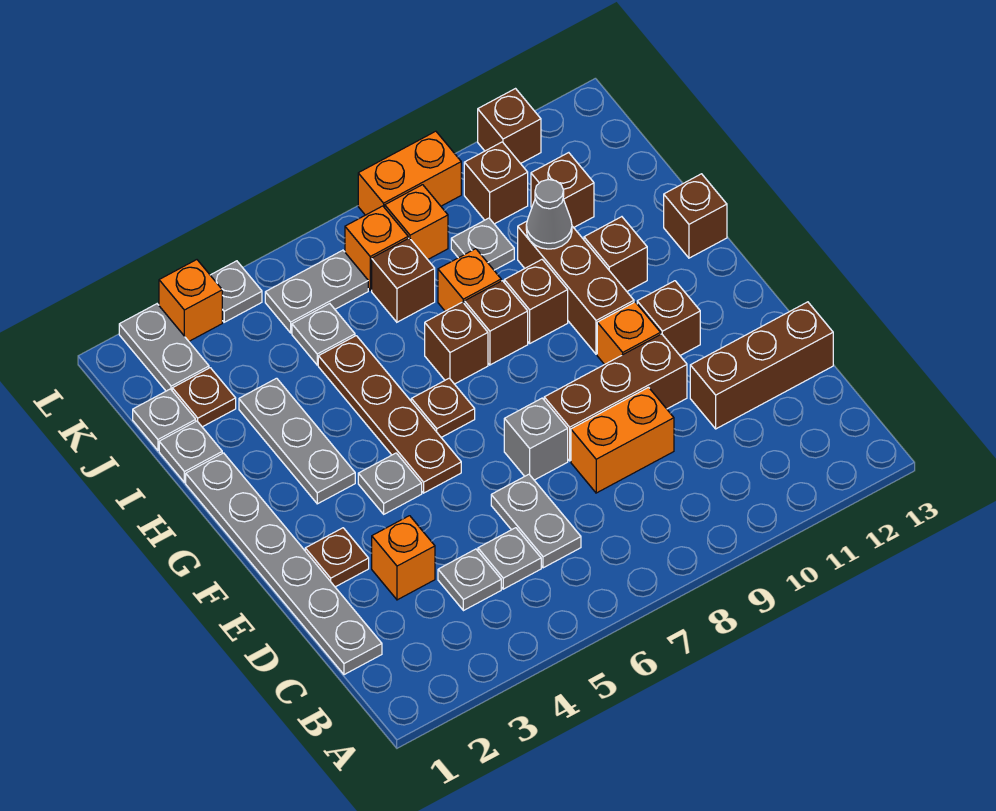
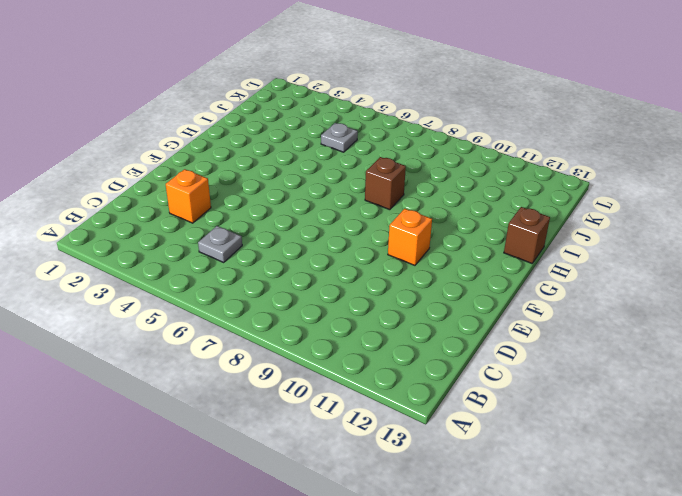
none -> grey 1x6 plate [186,453,382,675]
none -> grey 1x1 plate [438,549,501,611]
none -> grey 1x2 plate [491,474,581,568]
none -> orange 1x2 brick [571,387,674,493]

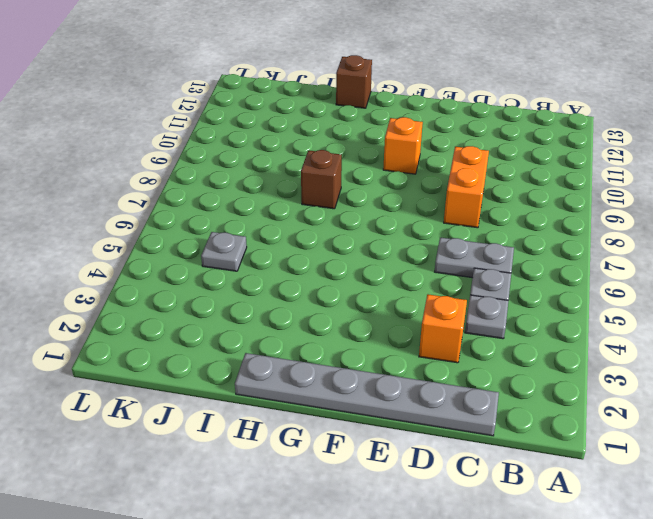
none -> brown 1x3 brick [690,302,833,429]
none -> brown 1x1 plate [305,528,369,587]
none -> grey 1x1 brick [504,398,568,480]
none -> brown 1x3 brick [544,334,687,461]

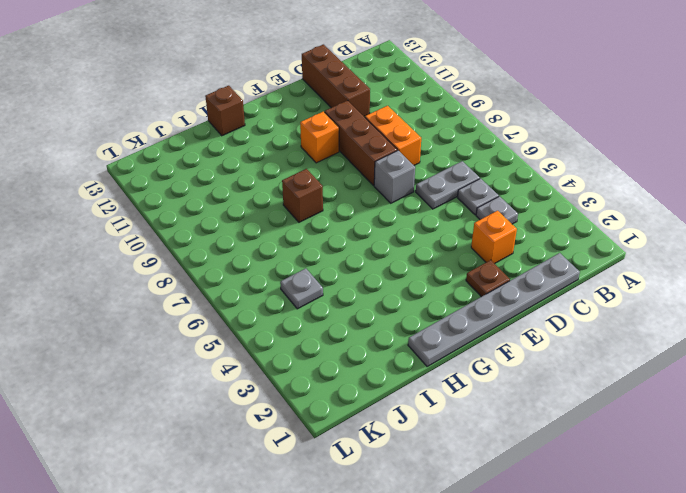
none -> grey 1x1 plate [358,453,422,514]
none -> brown 1x4 plate [318,336,461,493]
none -> brown 1x1 brick [637,281,700,355]
none -> grey 1x3 plate [239,378,355,504]

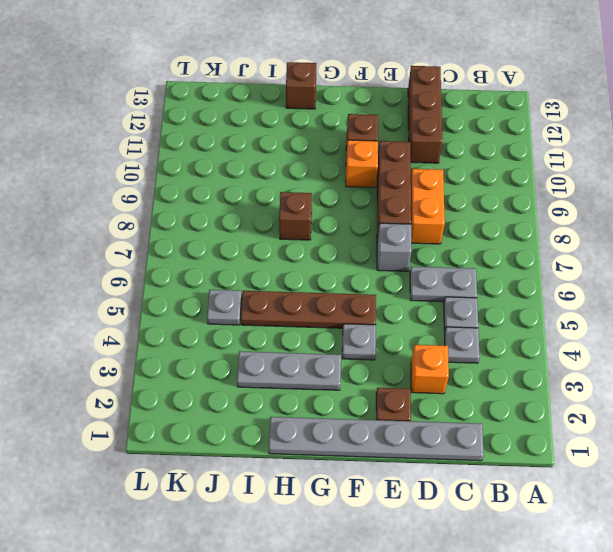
none -> brown 1x1 plate [411,378,475,437]
none -> brown 1x3 brick [518,221,634,354]
none -> brown 1x1 brick [425,302,488,384]
none -> brown 1x1 brick [504,260,568,343]

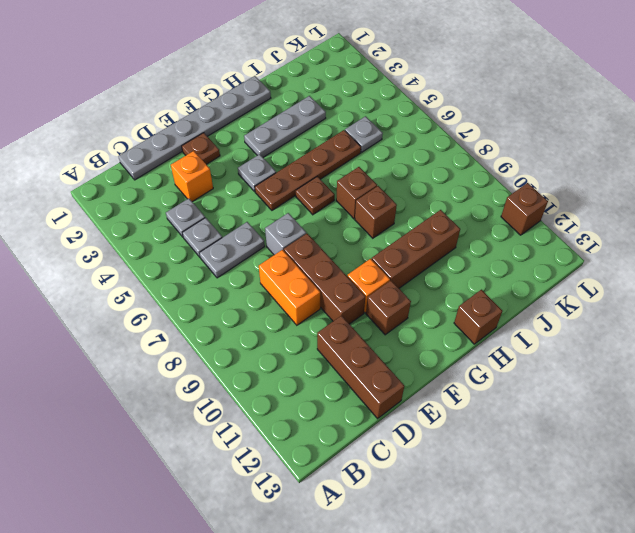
none -> brown 1x1 brick [504,260,568,343]
none -> brown 1x1 brick [584,217,647,291]
none -> grey 1x1 plate [159,421,222,483]
none -> orange 1x1 brick [438,249,501,311]

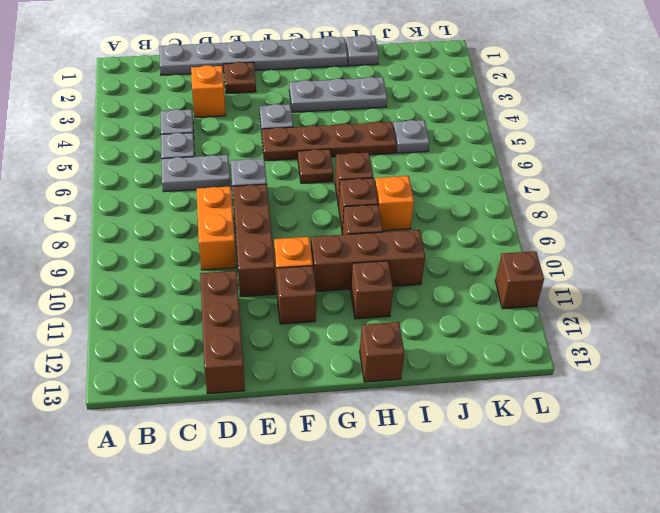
none -> grey 1x1 plate [133,389,196,450]
none -> brown 1x1 plate [172,368,236,427]
none -> brown 1x1 brick [372,238,435,322]
none -> grey 1x1 plate [451,218,514,270]

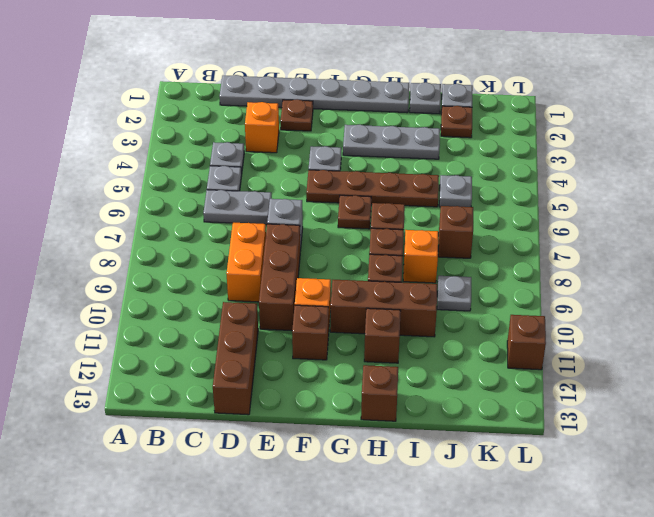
none -> brown 1x1 brick [531,153,594,227]
none -> grey 1x2 plate [119,304,209,391]
none -> grey 1x2 plate [265,250,368,333]
none -> orange 1x1 brick [345,206,408,290]

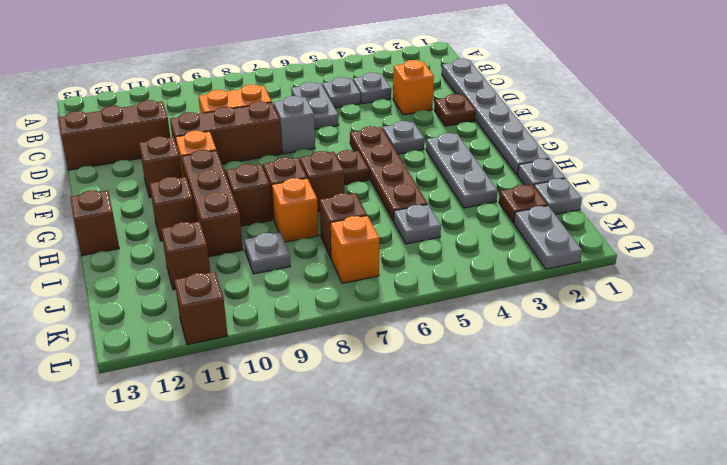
none -> grey 1x2 plate [265,250,368,333]
none -> orange 1x1 brick [385,185,448,260]
none -> brown 1x1 brick [464,142,528,224]
none -> orange 1x1 brick [159,260,222,341]

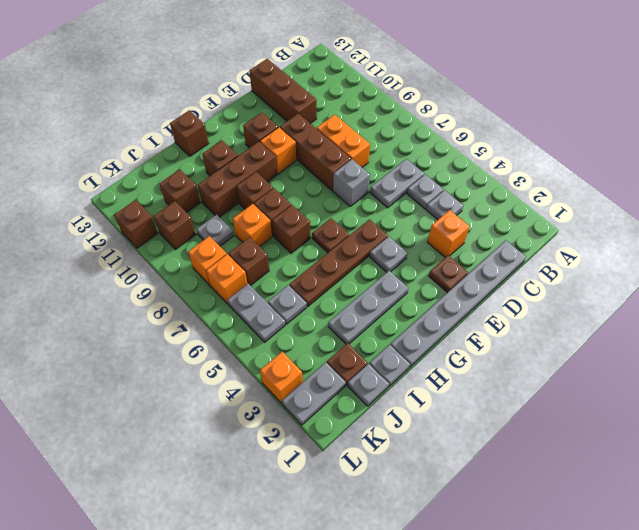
none -> grey 1x1 plate [210,261,262,322]
none -> orange 1x2 brick [358,131,461,215]
none -> grey 1x1 cone [526,180,572,249]

